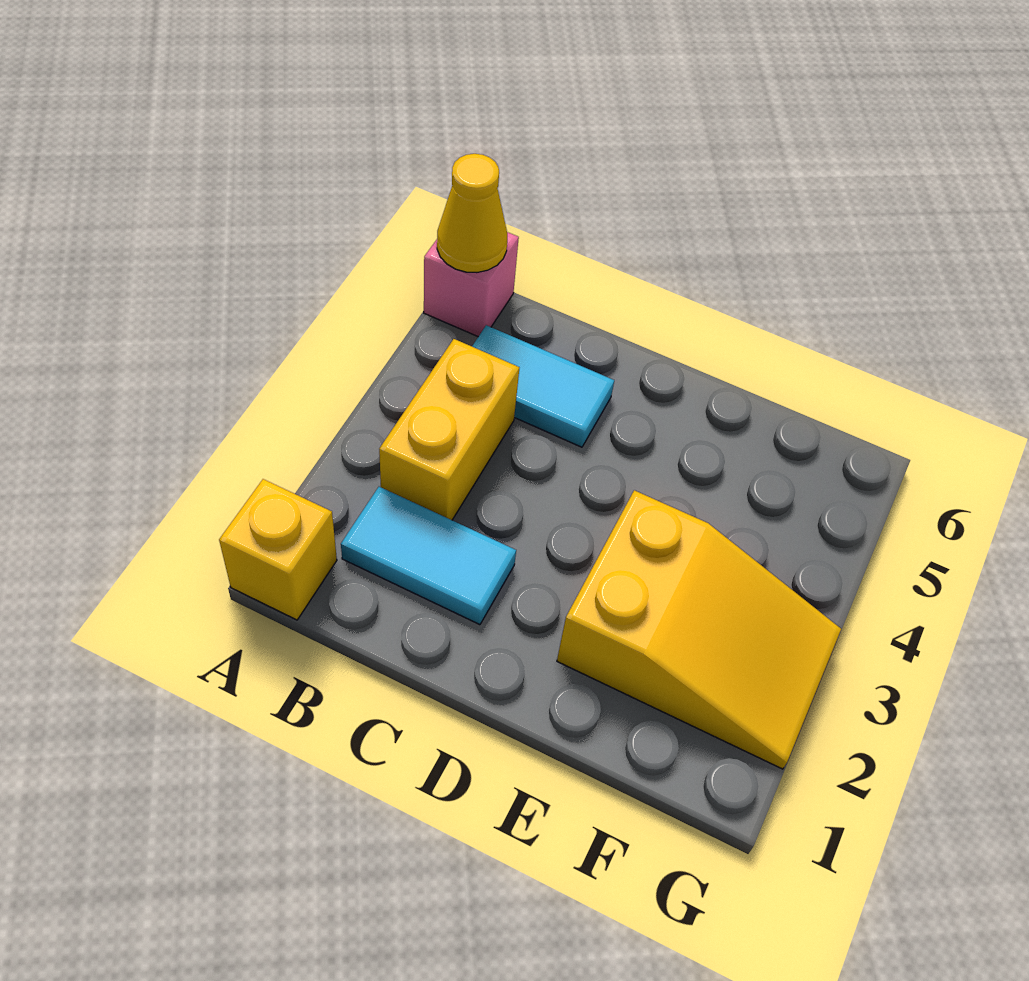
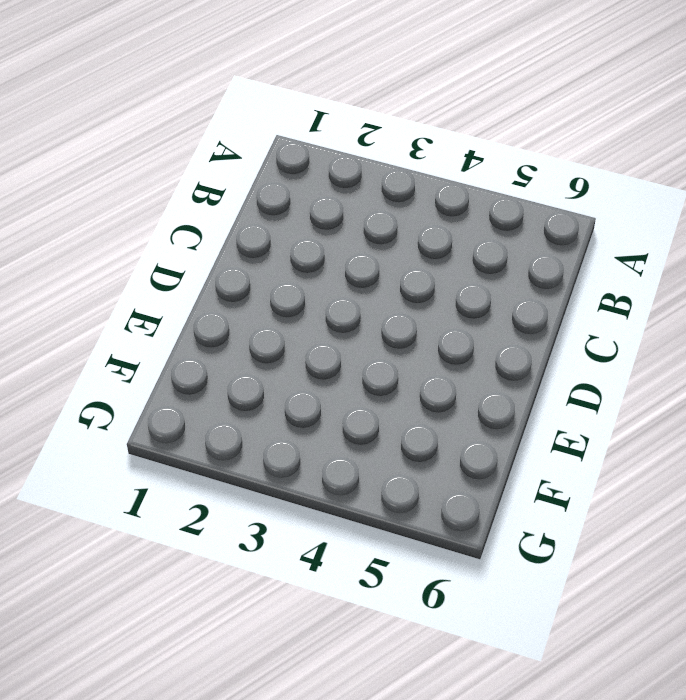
none -> yellow 1x1 brick [219,479,337,620]
none -> pink 1x1 brick [424,232,519,337]

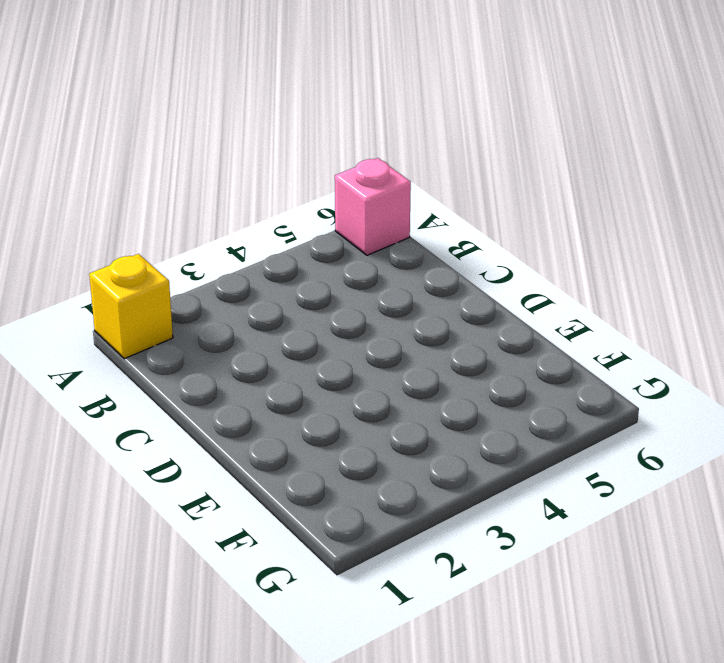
none -> cyan 1x2 tile [341,487,516,625]
none -> yellow 1x2 brick [379,339,519,520]

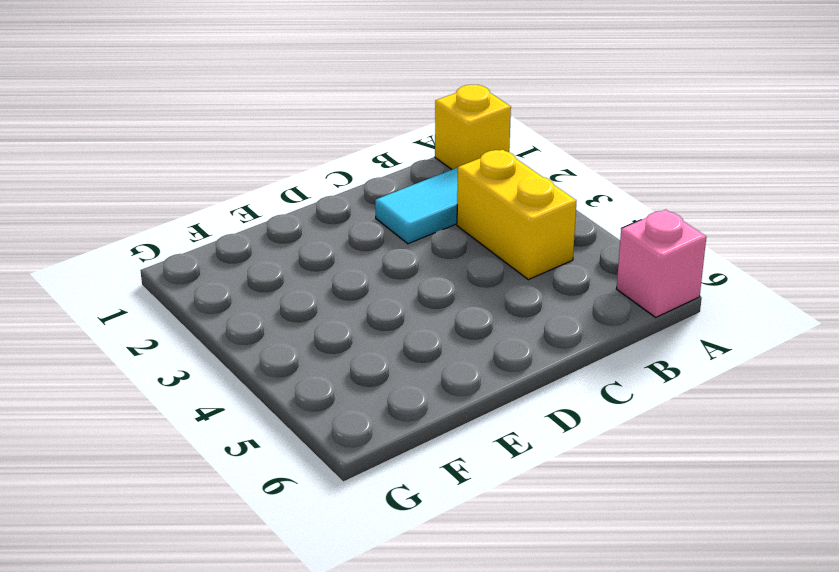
none -> cyan 1x2 tile [472,325,614,447]
none -> yellow 2x3 slope [557,490,841,769]

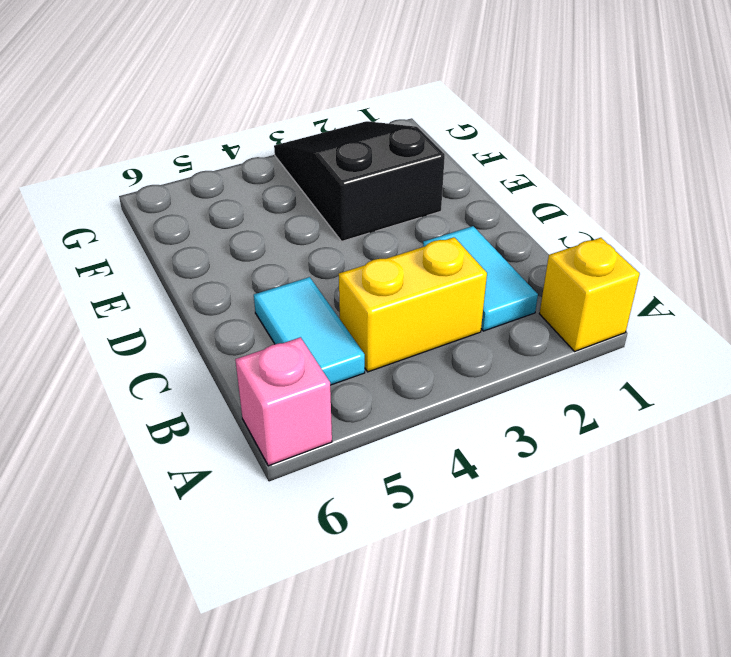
black 2x3 slope [274,121,445,241] -> yellow 2x3 slope [557,490,841,769]
none -> yellow 1x1 cone [437,154,507,273]

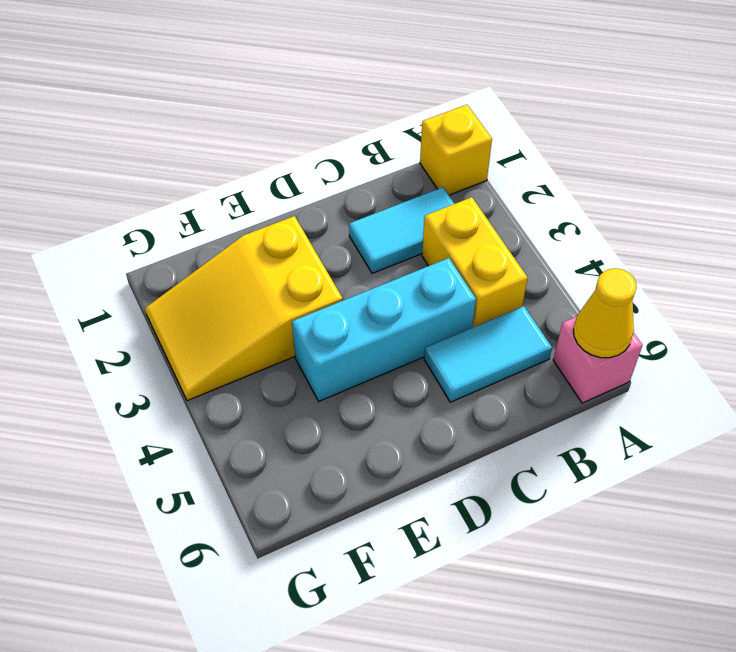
cyan 1x3 brick [292,258,476,401] -> none

